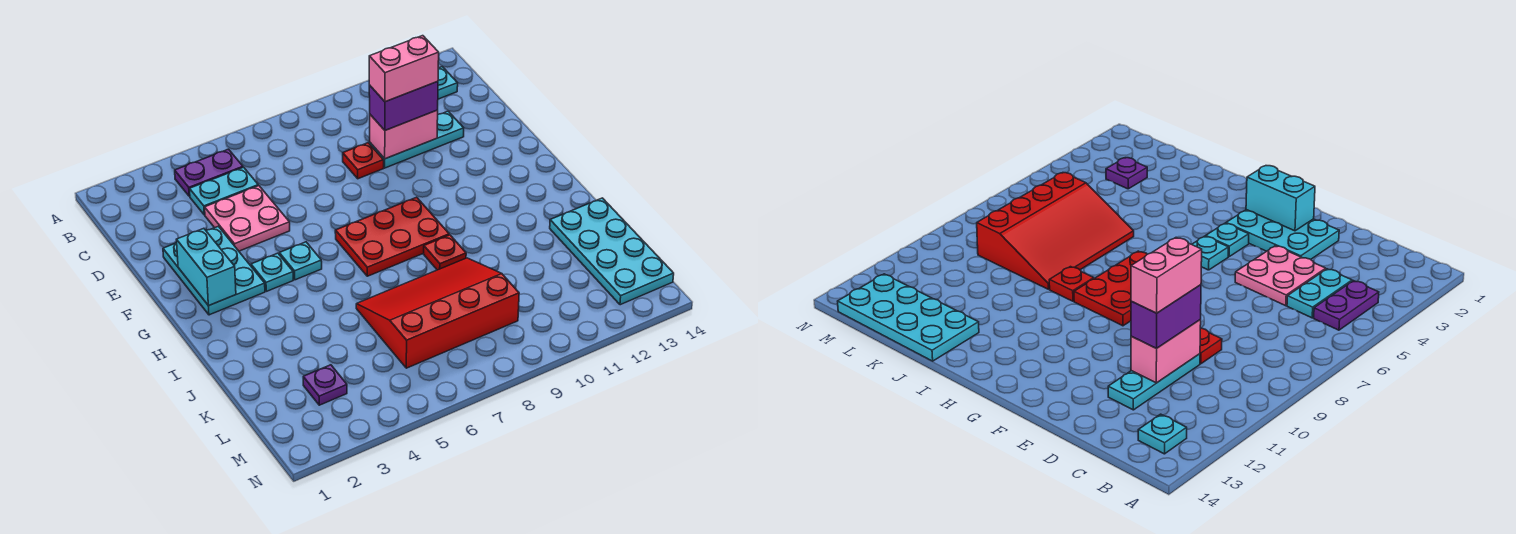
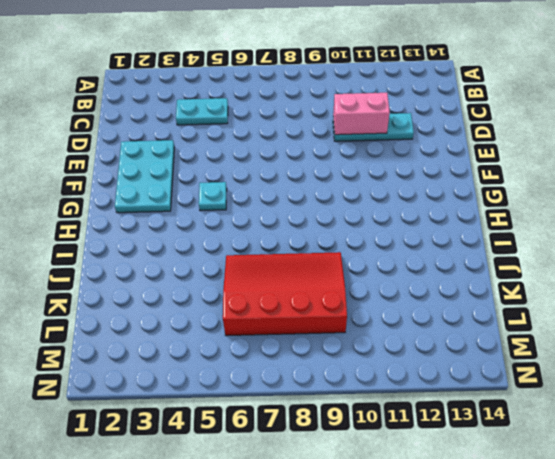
none -> purple 1x2 plate [175,149,243,196]
none -> cyan 1x1 plate [438,67,458,99]
none -> pink 2x2 plate [205,186,290,251]

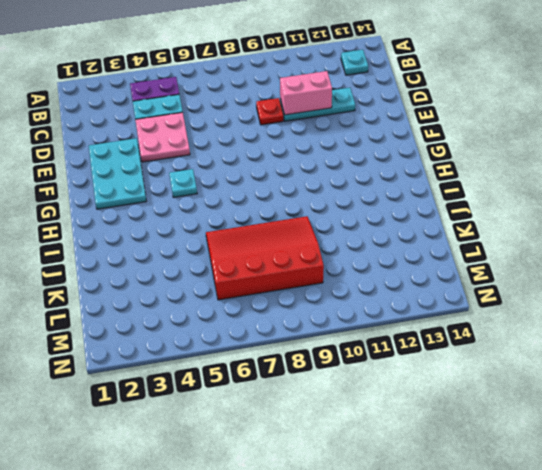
none -> cyan 1x1 plate [251,253,293,291]
none -> red 2x3 plate [335,197,449,276]
none -> red 1x1 plate [424,235,466,270]

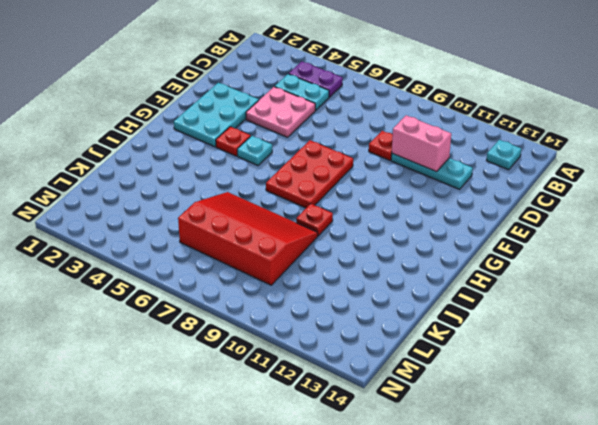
red 2x3 plate [266,140,353,208] -> red 2x3 plate turned to [335,197,449,276]
red 1x1 plate [216,127,251,156] -> cyan 1x1 plate [251,253,293,291]
none -> cyan 2x4 plate [550,198,674,305]
none -> purple 1x1 plate [303,365,347,405]
none -> cyan 1x2 brick [176,228,236,306]

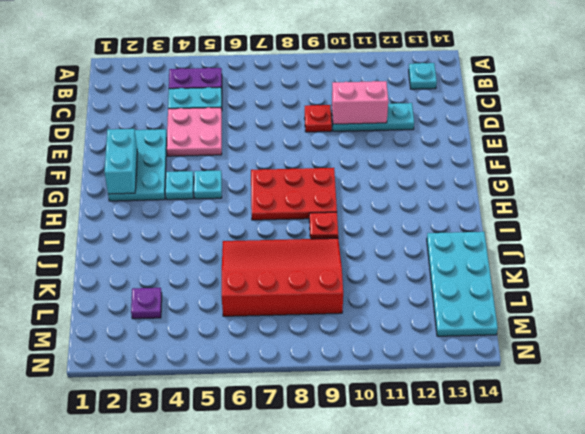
none -> purple 1x2 brick [369,81,438,130]
none -> pink 1x2 brick [369,36,439,102]

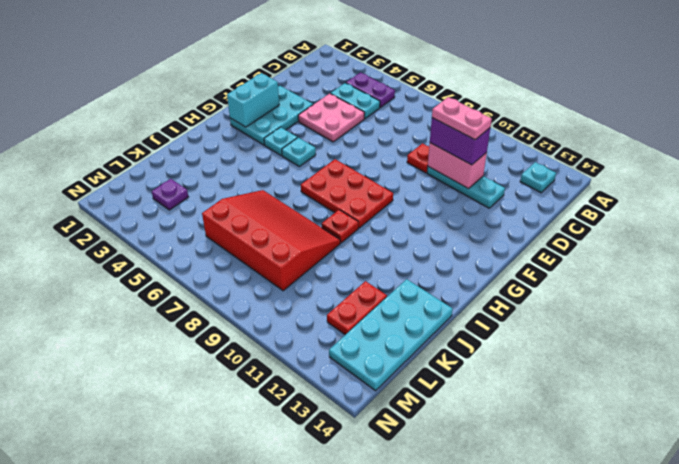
pink 1x2 plate [432,97,492,140] -> pink 1x2 brick [369,36,439,102]
red 1x2 plate [327,281,387,335] -> none

